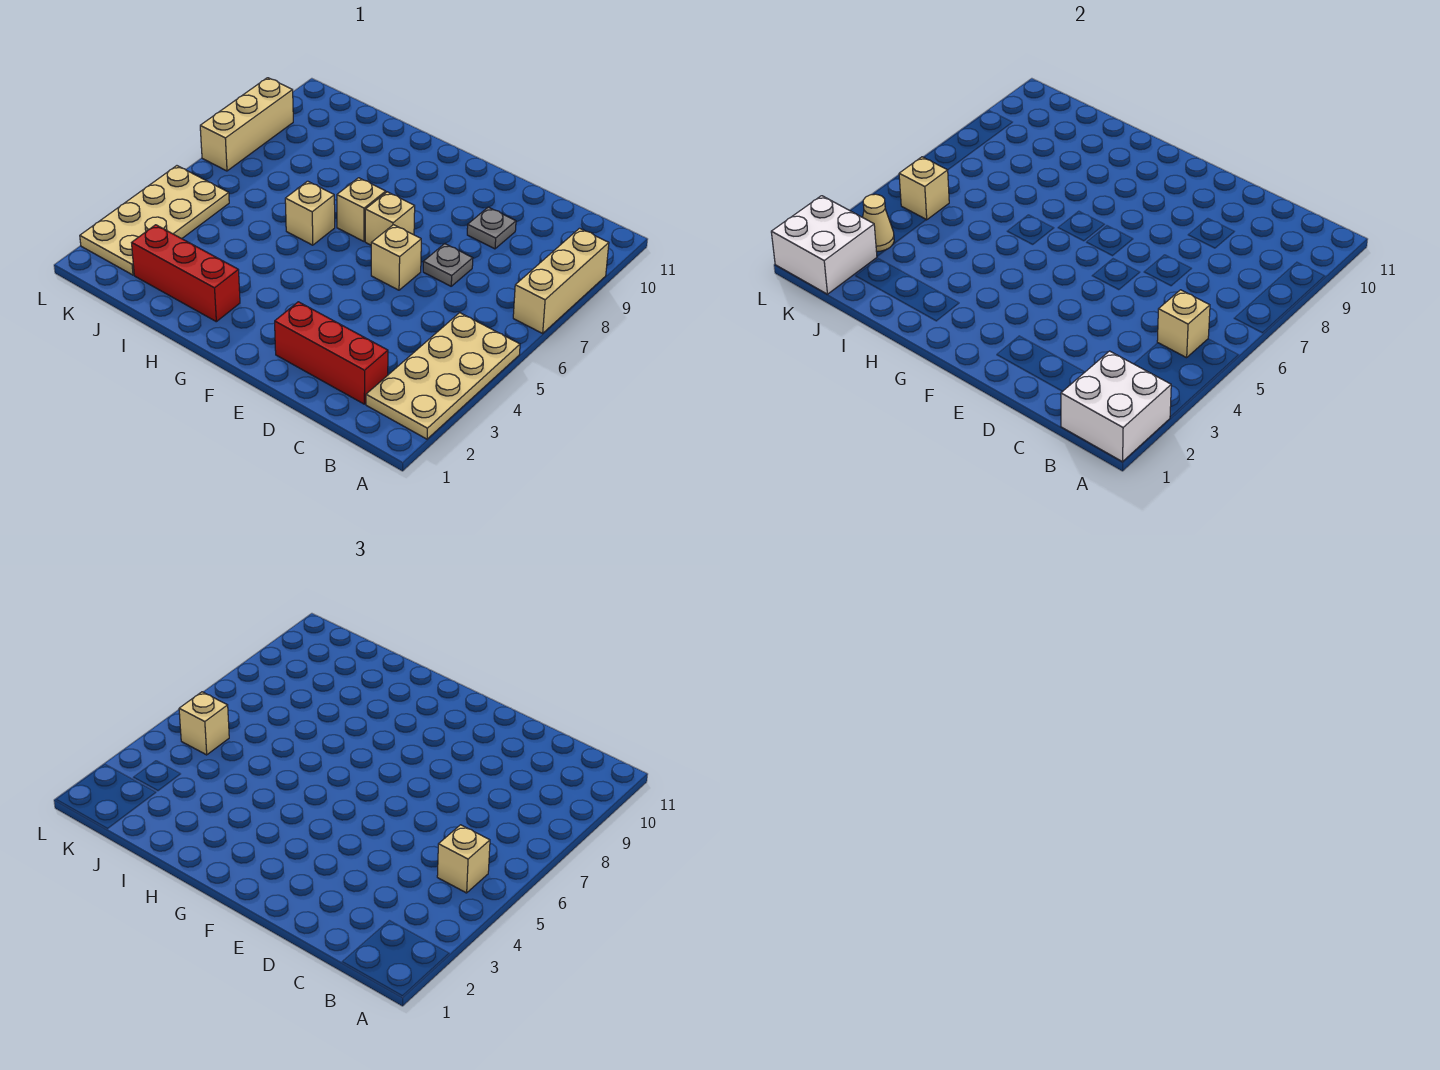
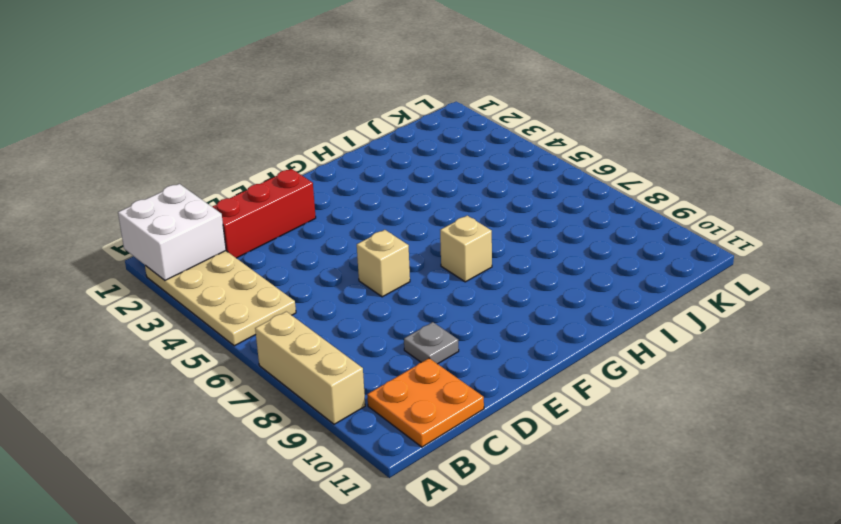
orange 2x2 plate [367,358,484,447] -> none
none -> grey 1x1 plate [423,244,473,286]
none -> tan 1x1 brick [365,192,415,245]
none -> red 1x3 brick [132,225,240,322]

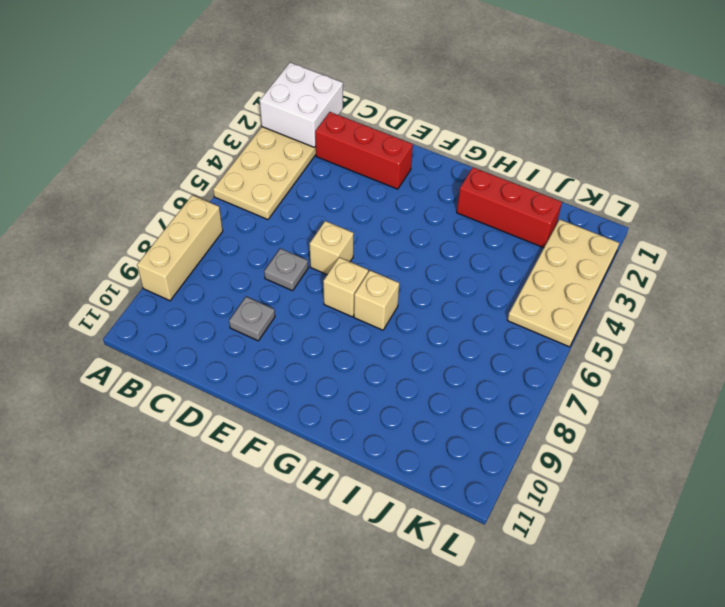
none -> tan 1x1 brick [285,181,335,245]
none -> tan 1x3 brick [200,78,293,171]
none -> tan 1x1 brick [1157,290,1210,358]

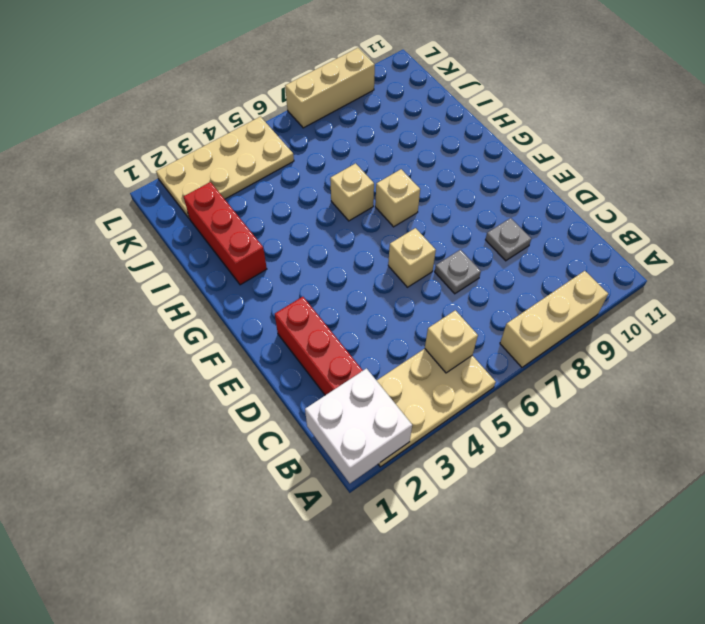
none -> tan 1x1 brick [365,192,415,245]
none -> white 2x2 brick [771,196,877,294]
none -> tan 1x1 cone [863,194,894,252]

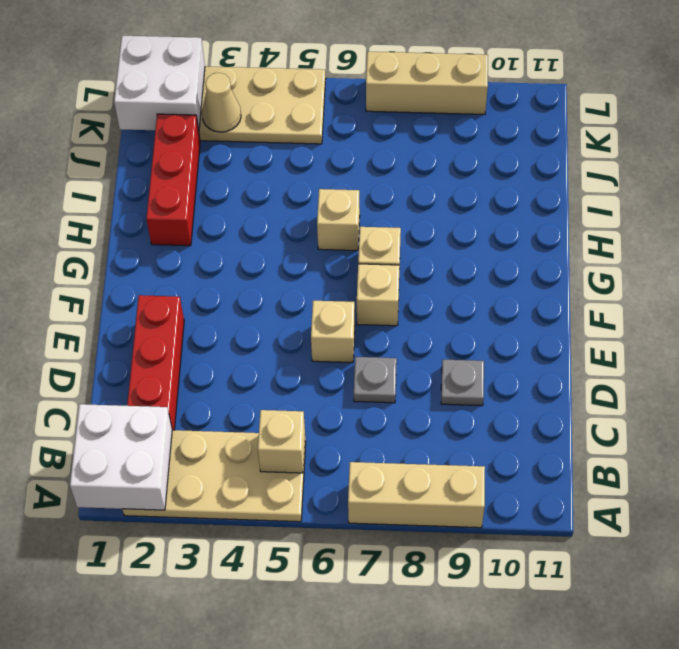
none -> tan 1x1 brick [899,157,949,220]
none -> tan 1x1 brick [437,825,490,893]
none -> tan 1x1 brick [179,692,229,755]

